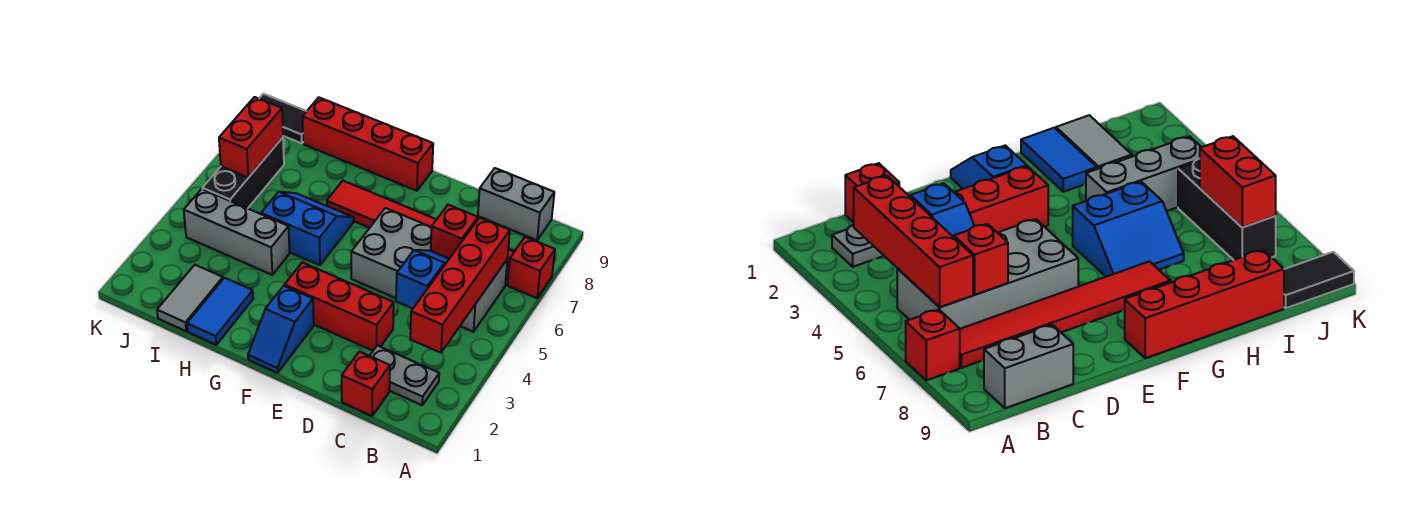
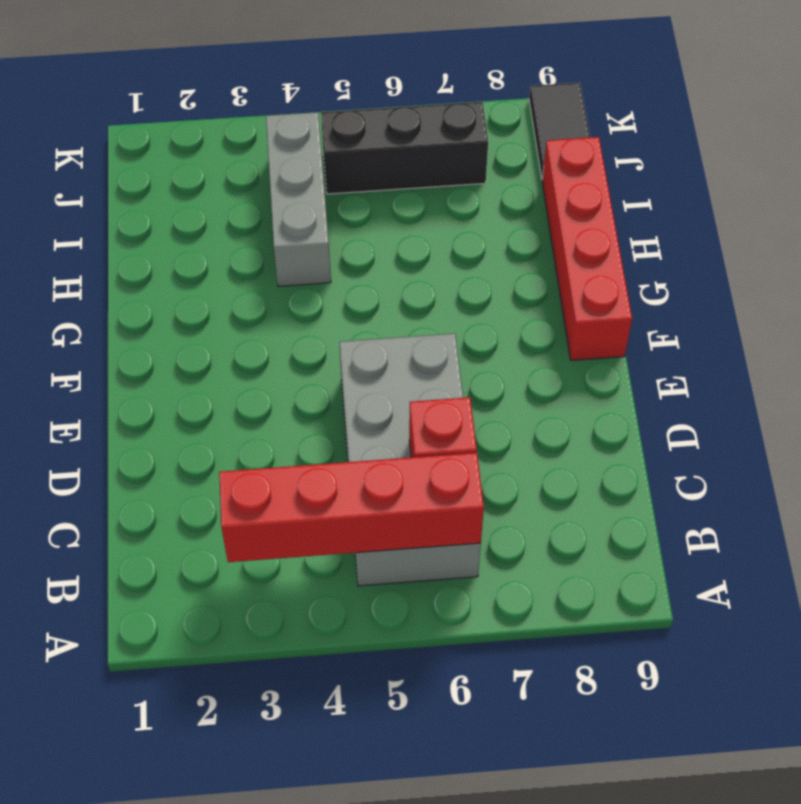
none -> red 1x1 brick [507,237,555,298]
none -> grey 1x2 plate [370,345,439,405]
none -> red 1x6 tile [327,181,514,285]

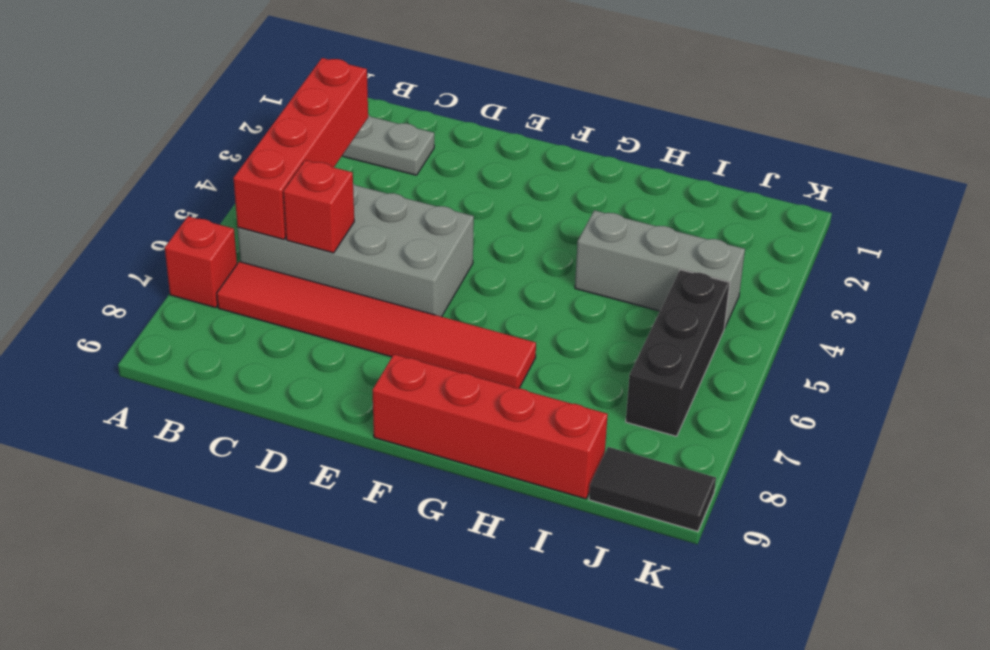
none -> grey 1x2 brick [478,168,554,240]
none -> red 1x1 brick [342,352,390,416]
none -> red 1x3 brick [285,263,394,351]

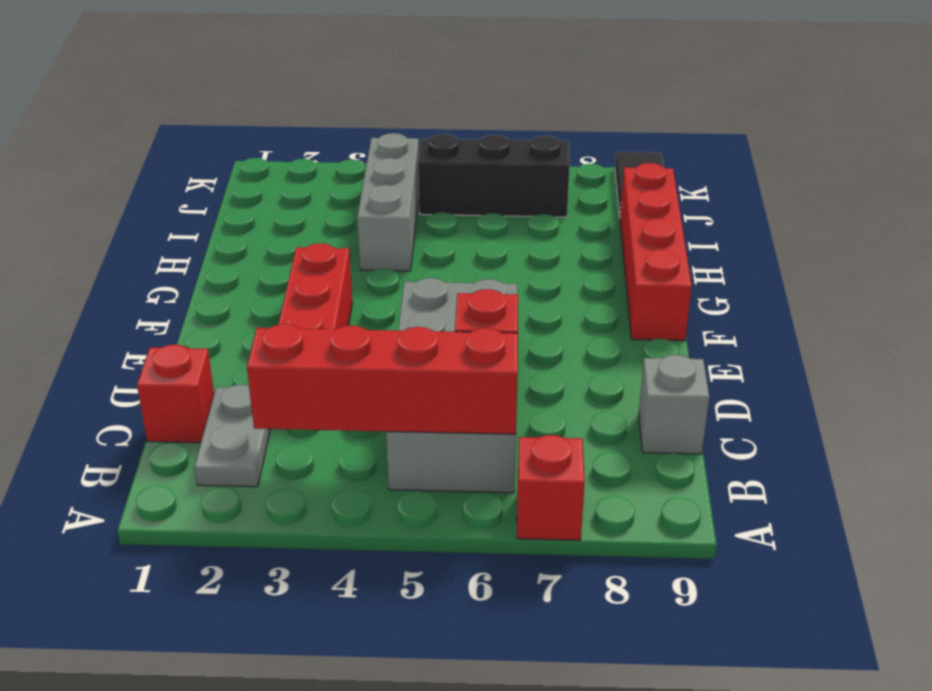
grey 1x1 brick [639,355,709,454] -> grey 1x2 brick [478,168,554,240]
none -> red 1x6 tile [327,181,514,285]
none -> blue 1x2 slope [248,286,314,373]
none -> blue 2x2 slope [261,192,354,265]

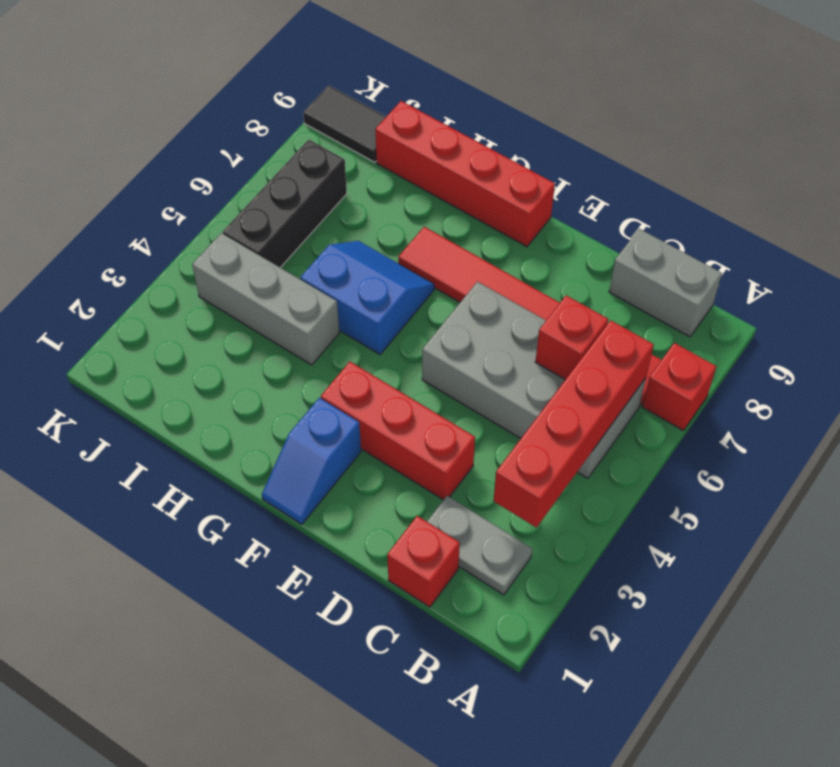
none -> blue 1x2 tile [187,278,253,345]
none -> grey 1x2 tile [157,265,223,331]
none -> blue 1x2 slope [396,250,449,308]

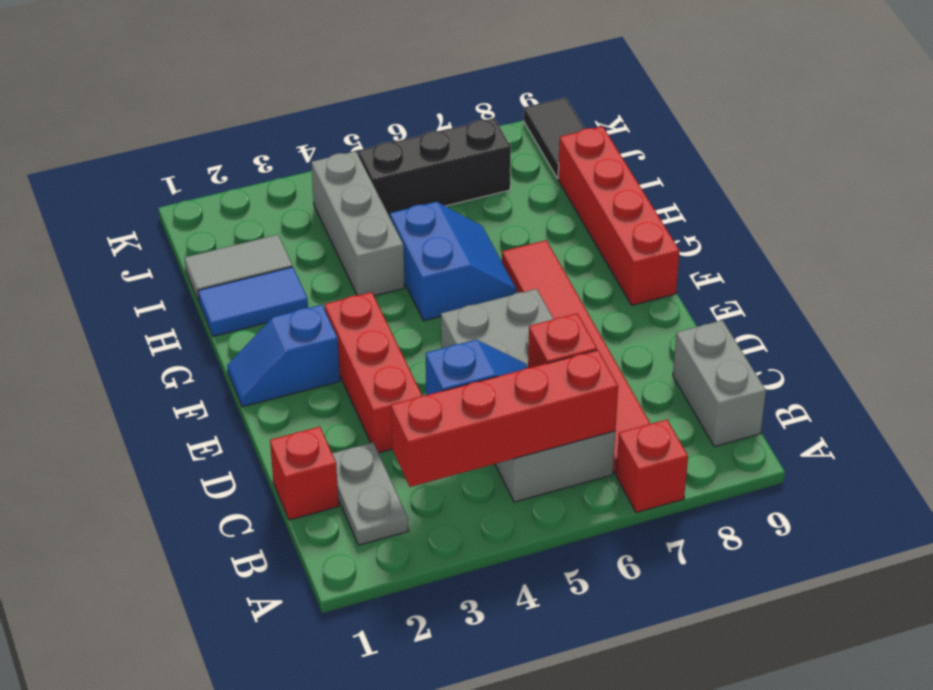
none -> red 1x2 brick [219,97,283,178]

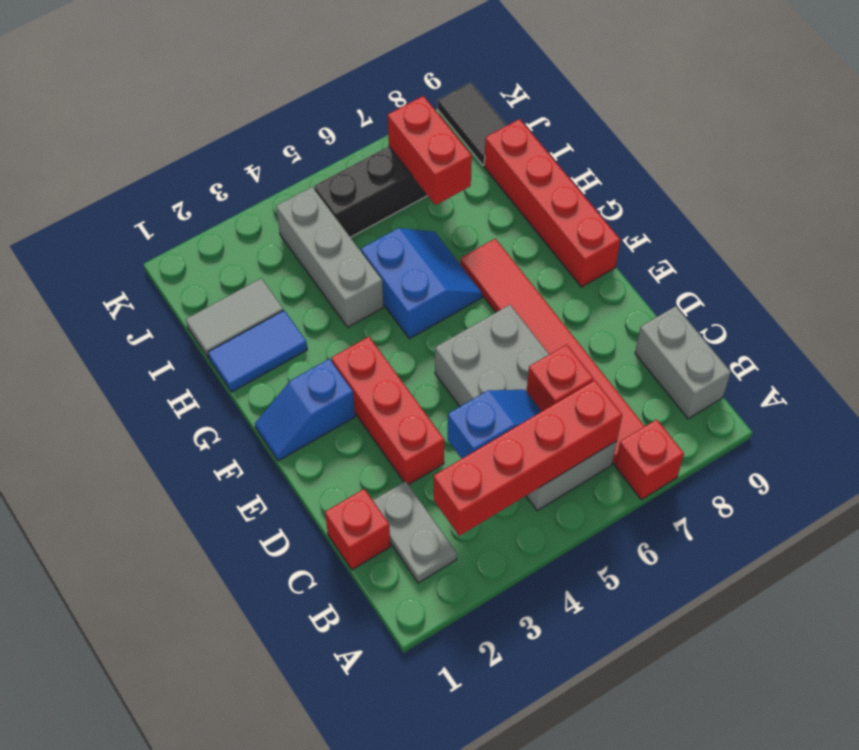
red 1x2 brick [388,96,472,205] -> red 1x2 brick turned to [219,97,283,178]

